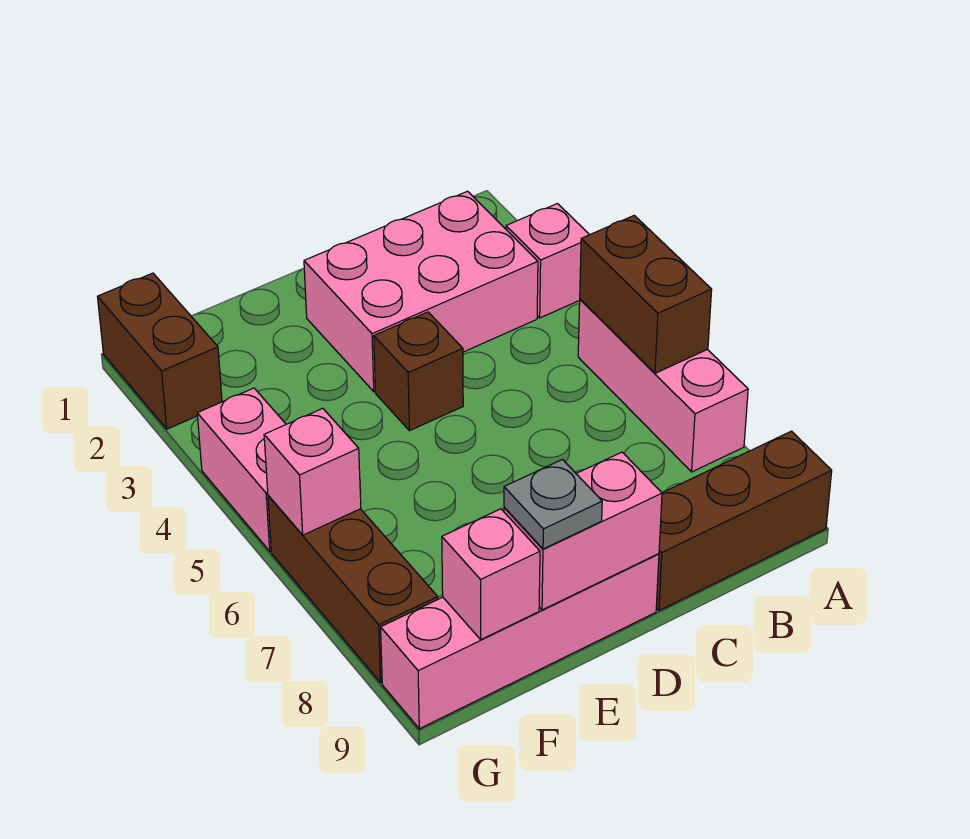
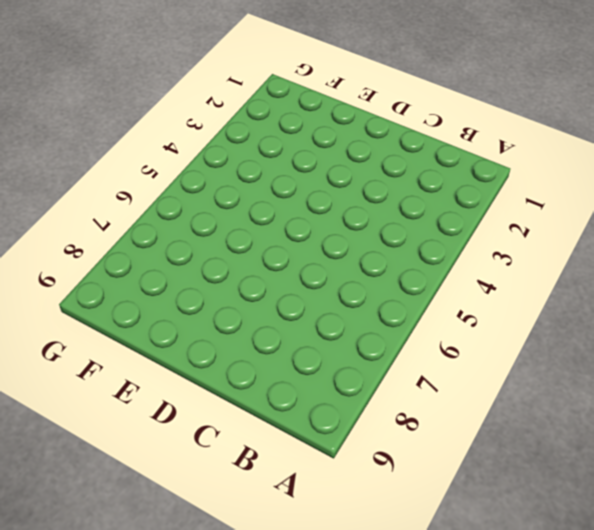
none -> pink 1x1 brick [506,204,589,318]
none -> pink 1x3 brick [578,299,748,472]
none -> brown 1x3 brick [656,431,832,611]

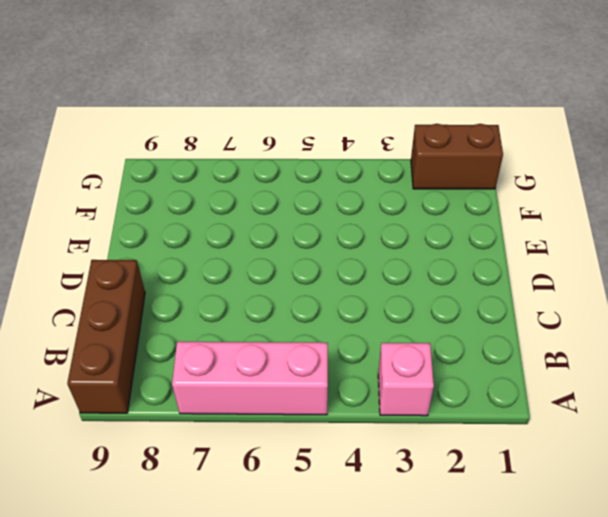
none -> pink 2x3 brick [304,191,538,392]
none -> brown 1x1 brick [374,312,463,431]
none -> pink 1x4 brick [381,554,659,729]

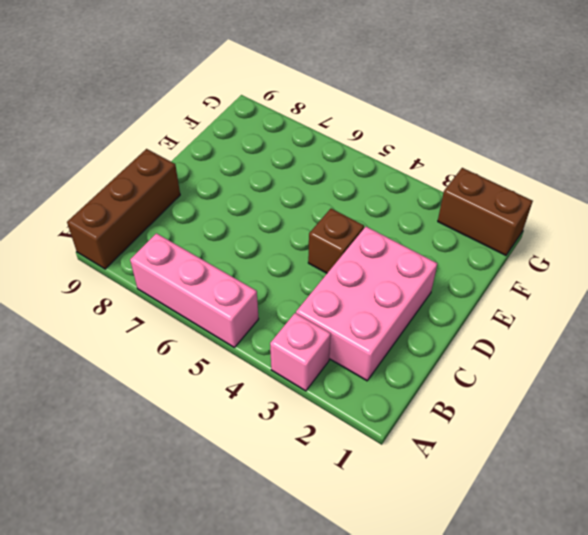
none -> pink 1x4 brick [381,554,659,729]
none -> pink 1x2 brick [197,388,286,551]
none -> brown 1x3 brick [268,495,438,683]

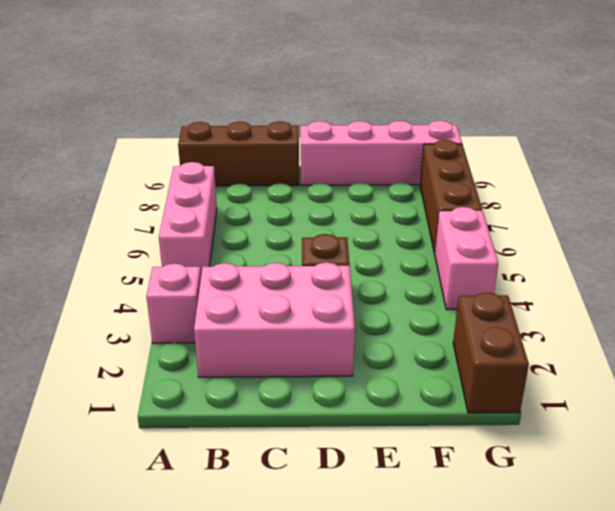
none -> brown 1x2 brick [580,215,712,373]
none -> pink 1x2 brick [504,452,662,610]
none -> pink 1x1 brick [442,509,540,639]

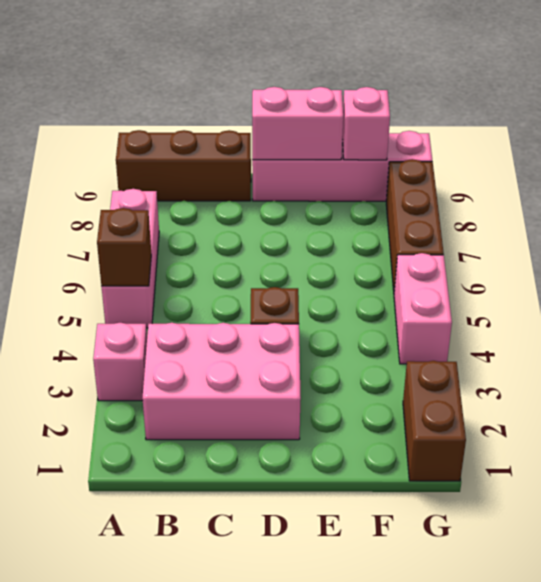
brown 1x1 brick [97,208,151,286] -> brown 1x2 brick [580,215,712,373]
none -> pink 1x1 brick [264,408,361,535]
none -> grey 1x1 plate [504,460,602,549]

